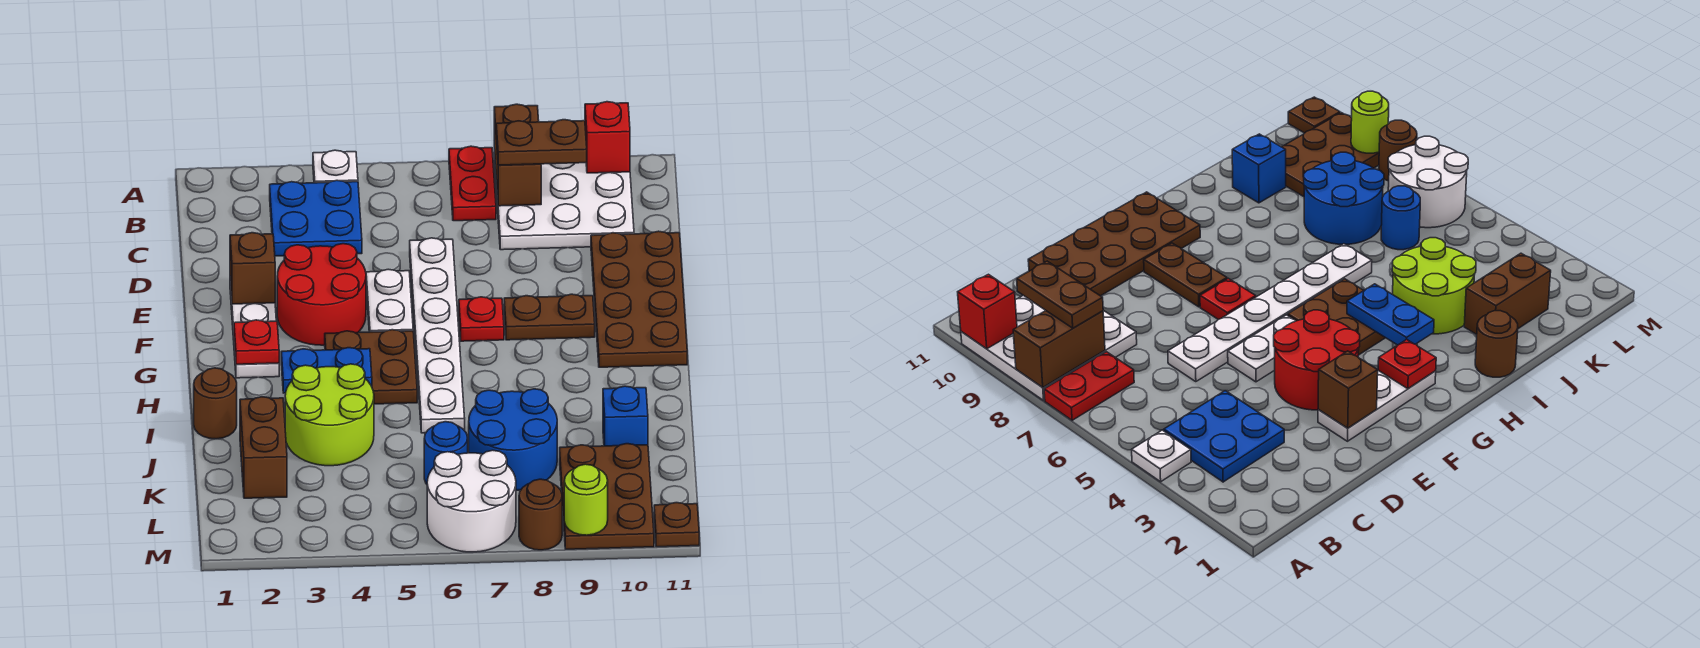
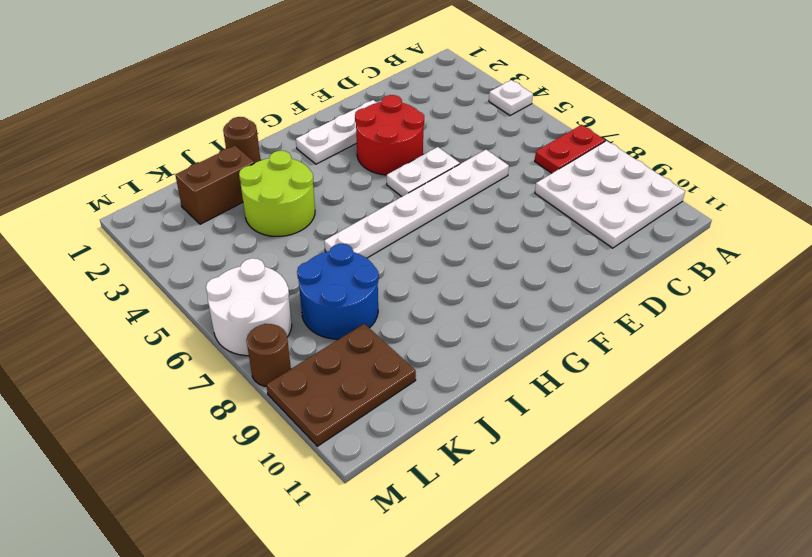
none -> blue 2x2 plate [270,180,362,256]
none -> brown 2x4 plate [591,231,687,367]
none -> red 1x1 plate [459,297,504,341]

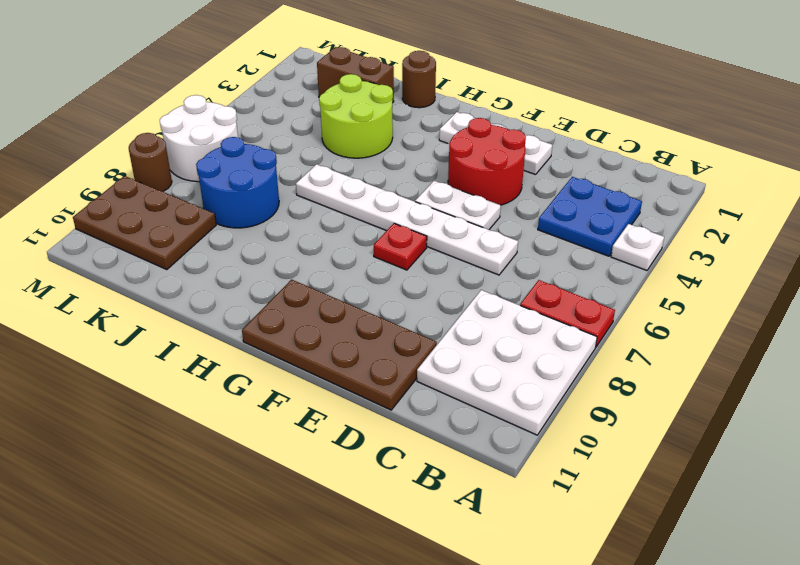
none -> brown 1x2 plate [504,294,595,340]
none -> brown 2x2 plate [325,330,417,404]
none -> blue 1x1 brick [603,386,648,446]

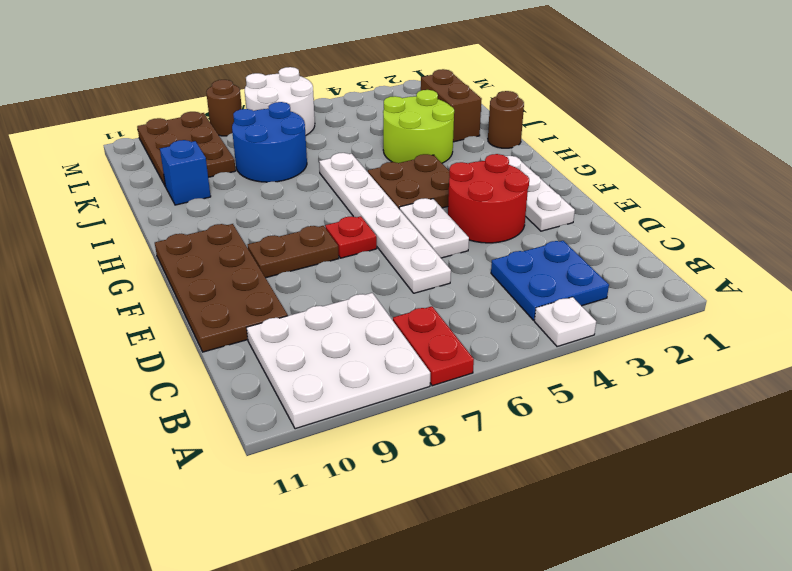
none -> blue 1x1 round brick [424,422,468,484]
none -> brown 1x1 plate [654,503,699,547]
none -> brown 1x2 brick [494,104,541,206]

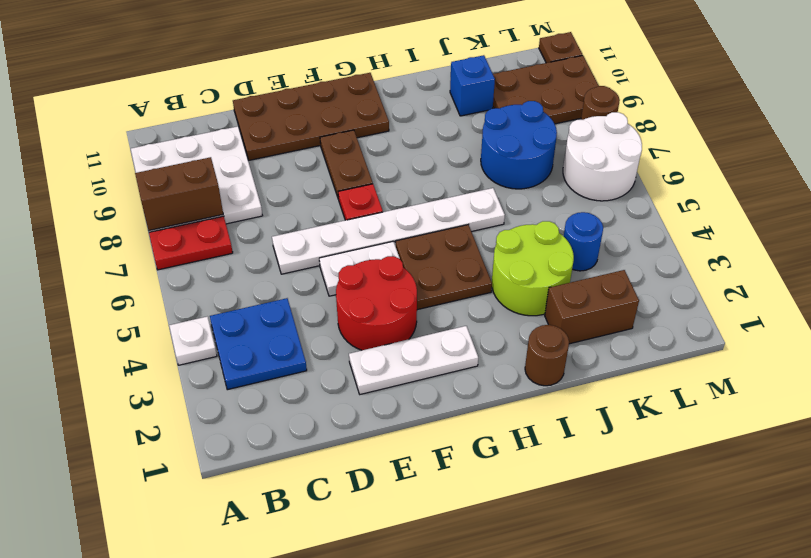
blue 1x1 round brick [564,212,603,271] -> blue 1x1 round brick moved to [424,422,468,484]
none -> red 1x1 brick [585,102,630,173]
none -> brown 1x1 brick [230,233,275,304]
none -> red 1x1 plate [234,320,279,364]

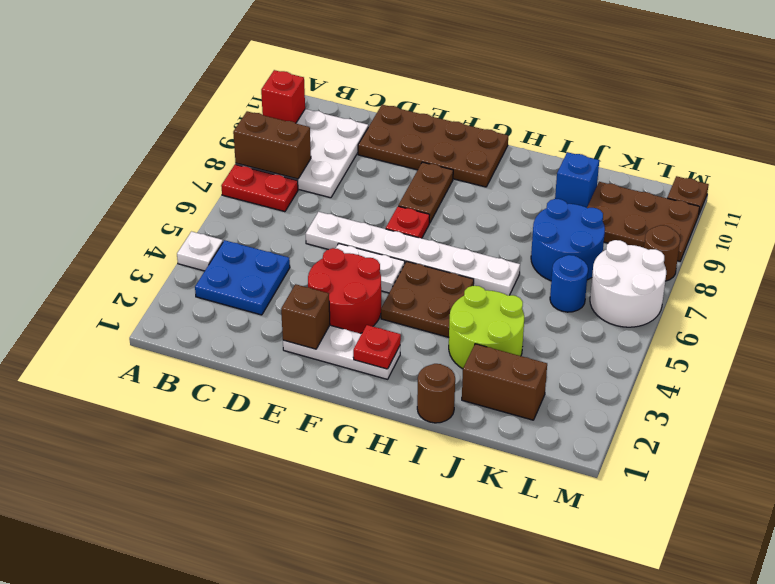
none -> blue 1x2 plate [281,348,372,393]
none -> lime 1x1 round brick [564,464,608,535]
none -> brown 1x2 plate [496,120,587,165]

